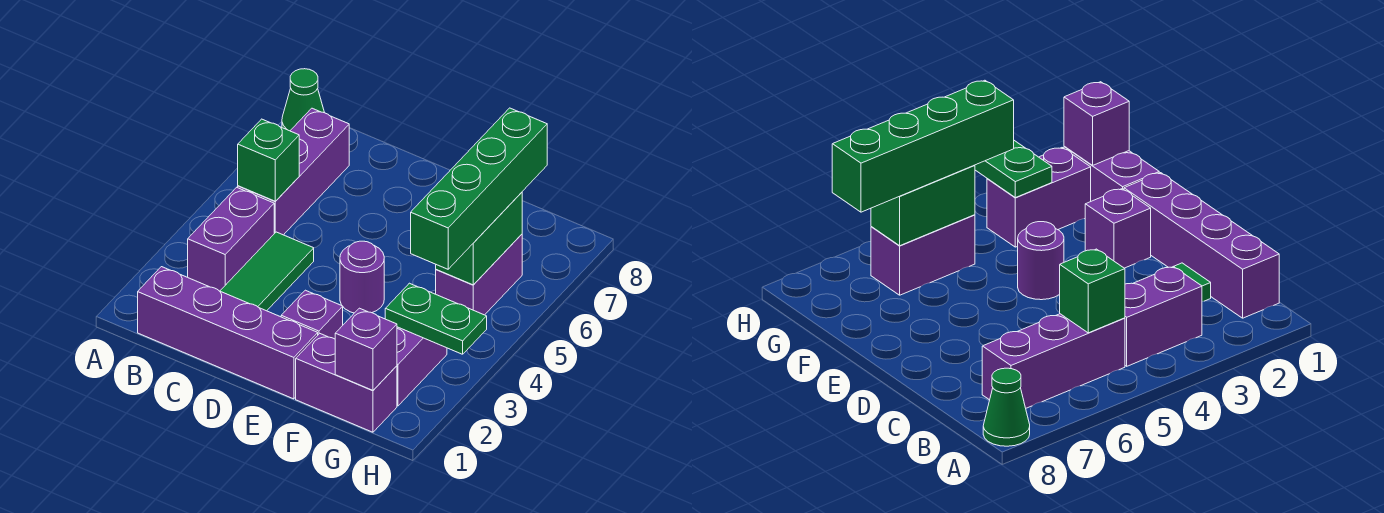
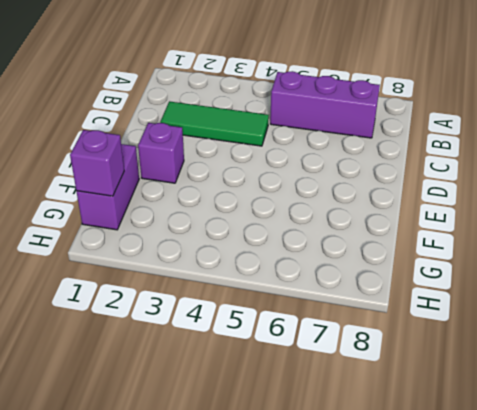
none -> green 1x1 cone [282,69,324,131]
none -> purple 1x4 brick [138,267,318,399]
none -> purple 1x2 brick [188,187,274,291]

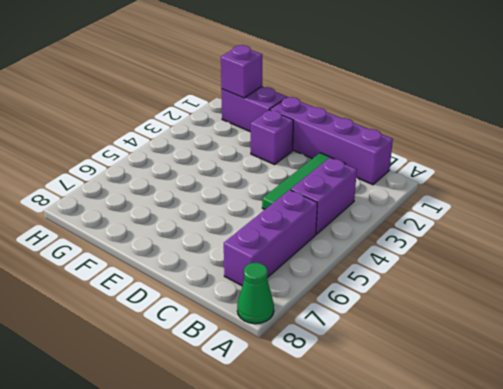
none -> purple 1x1 round brick [340,241,384,313]
none -> purple 1x2 brick [397,327,447,406]
none -> purple 1x2 brick [436,234,522,315]

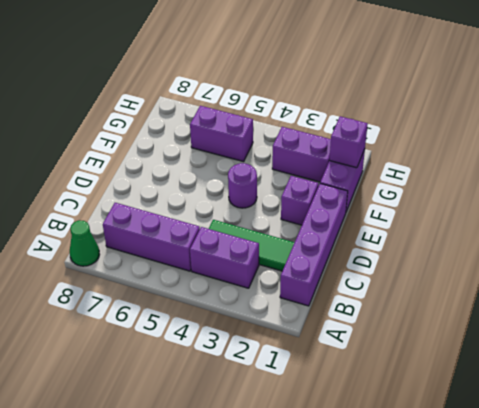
none -> green 1x1 brick [238,119,299,201]
none -> green 1x2 plate [385,283,487,354]
none -> green 1x2 brick [436,192,522,285]

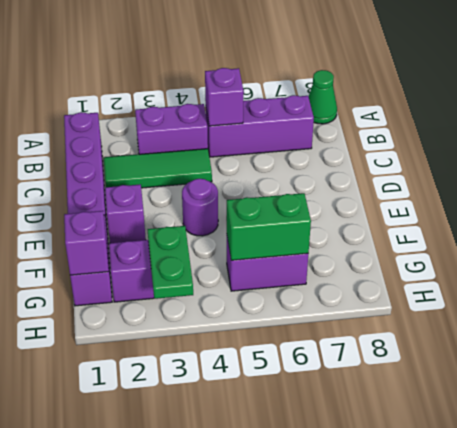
purple 1x1 brick [205,68,244,126] -> green 1x1 brick [238,119,299,201]
none -> green 1x4 brick [411,108,547,269]

